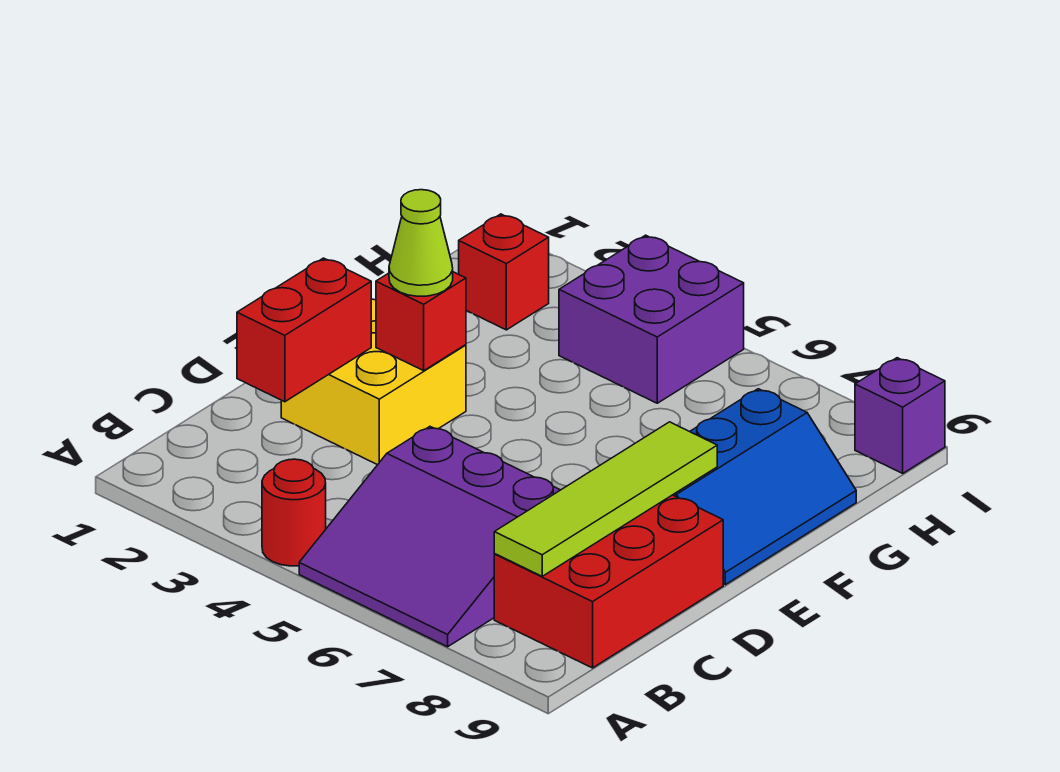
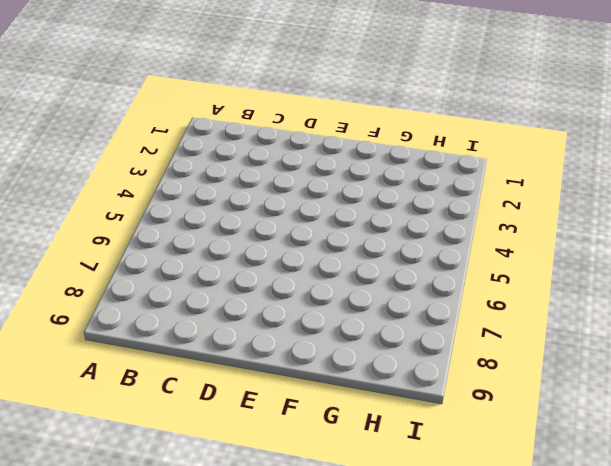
none -> red 1x1 round brick [262,459,326,566]
none -> purple 3x3 slope [299,427,560,647]
none -> red 2x3 brick [494,495,723,668]

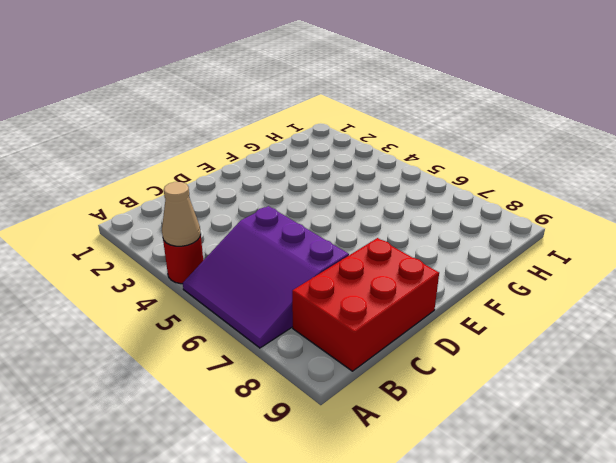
tan 1x1 cone [162,182,201,246] -> none
none -> yellow 2x2 brick [281,299,466,465]
none -> blue 2x3 slope [673,389,856,585]
none -> red 1x1 brick [459,214,549,330]

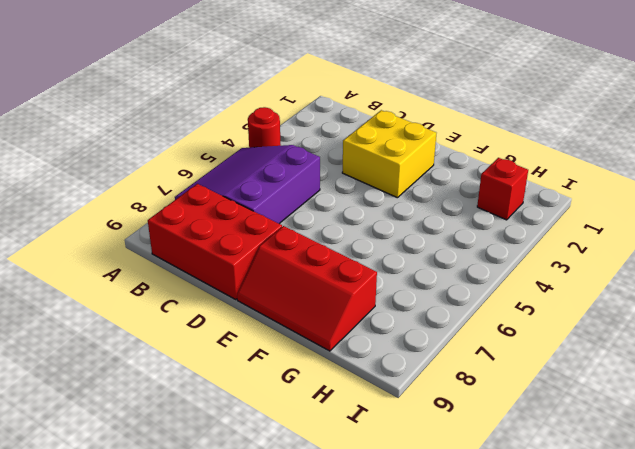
red 2x3 slope [237,226,377,351] -> blue 2x3 slope [673,389,856,585]
none -> purple 2x2 brick [559,235,744,403]
none -> purple 1x1 brick [855,358,945,473]
none -> lime 1x4 tile [494,422,717,576]

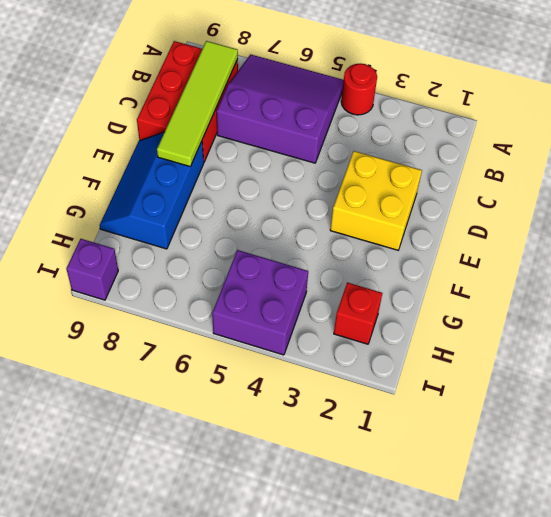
none -> red 1x2 brick [237,258,371,402]
none -> red 1x1 brick [376,272,466,371]
none -> lime 1x1 cone [389,190,453,296]

